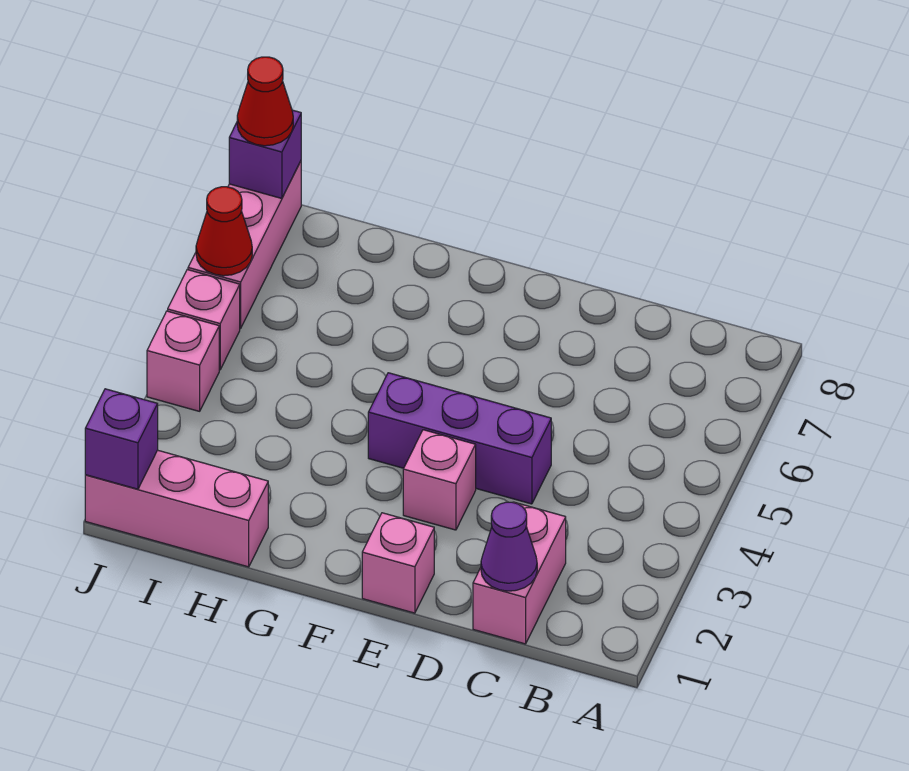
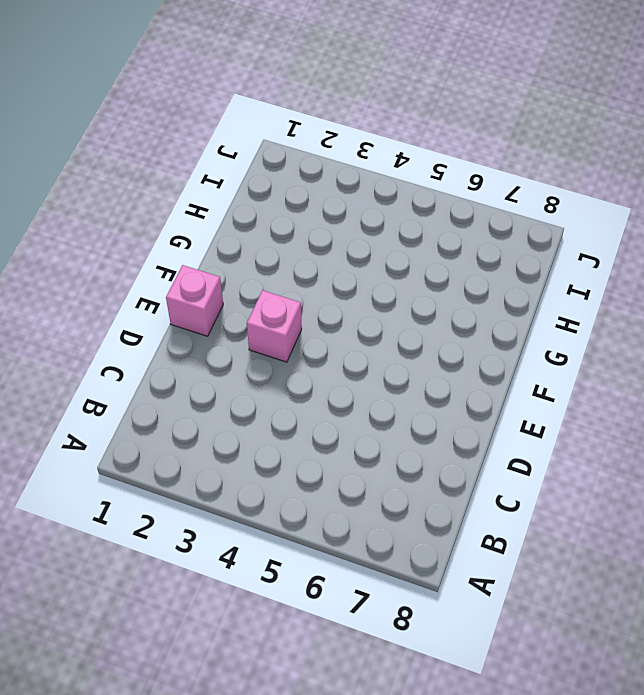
none -> pink 1x2 brick [473,502,566,644]
none -> purple 1x3 brick [368,373,551,504]
none -> pink 1x3 brick [85,450,268,567]

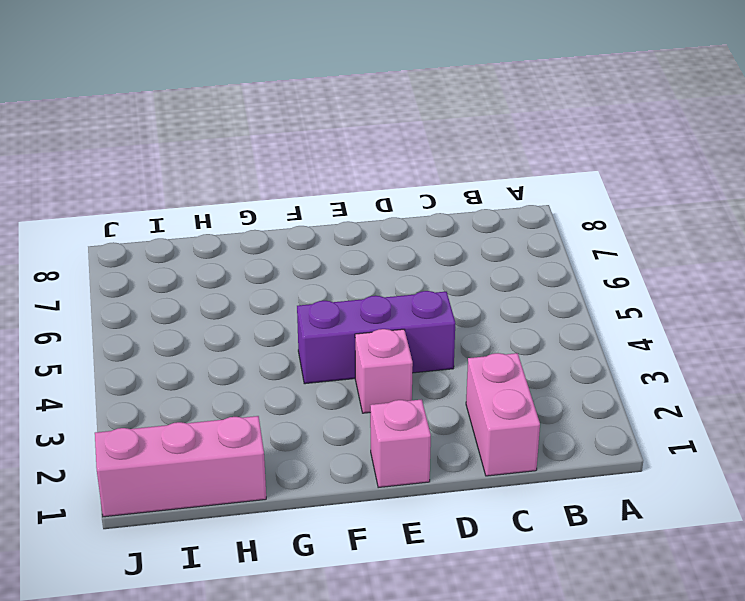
none -> pink 1x1 brick [147,311,219,411]
none -> pink 1x1 brick [168,270,240,370]
none -> pink 1x3 brick [188,161,301,328]

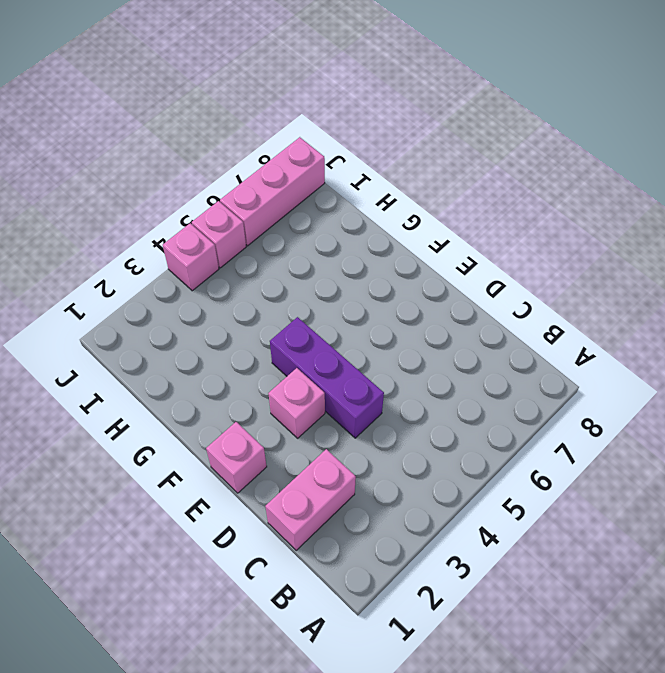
none -> pink 1x3 brick [85,450,268,567]
none -> purple 1x1 cone [481,502,537,591]
none -> purple 1x1 brick [85,389,158,489]

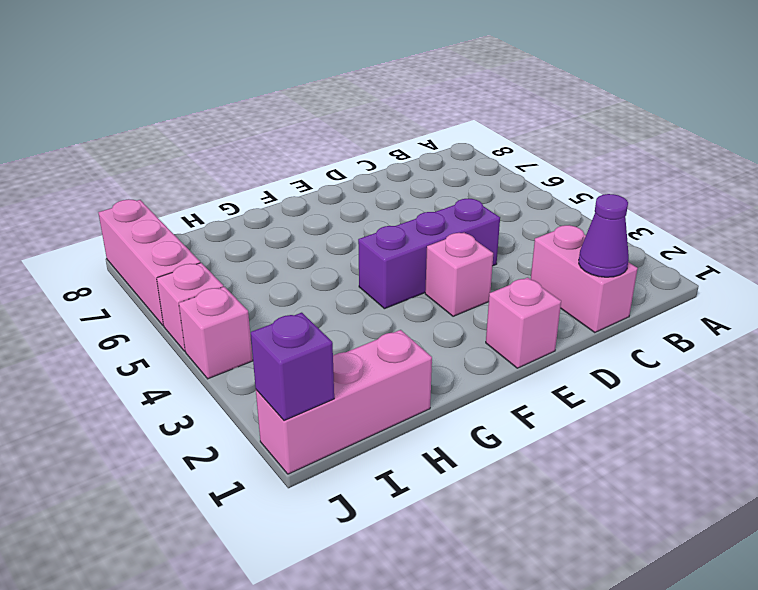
none -> red 1x1 cone [196,187,252,276]
none -> purple 1x1 brick [229,110,301,199]
none -> red 1x1 cone [237,57,293,146]

